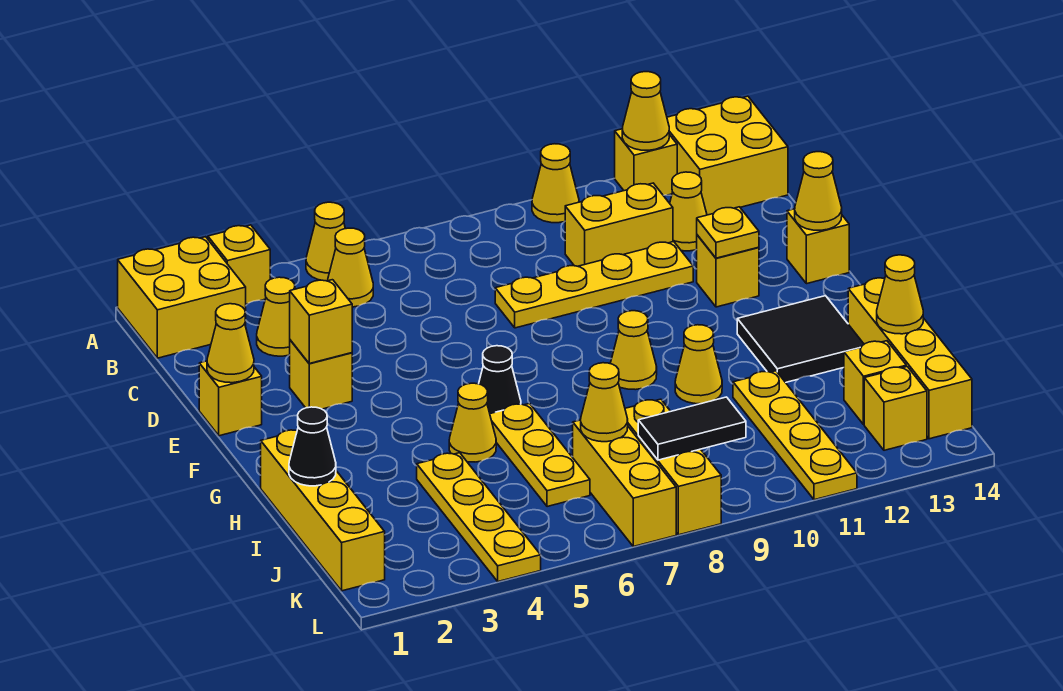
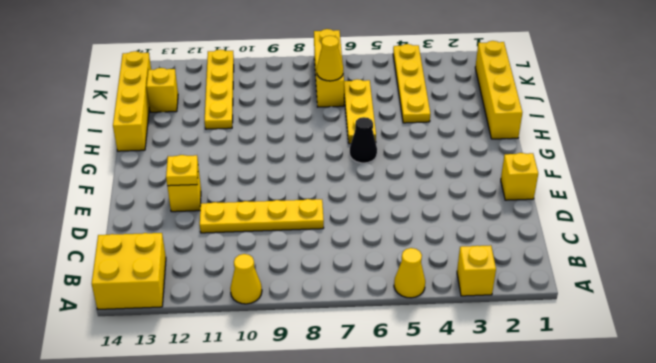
none -> yellow 2x2 brick [118,237,246,358]
none -> yellow 1x1 brick [615,129,677,195]
none -> yellow 1x1 cone [327,228,373,307]
none -> yellow 1x1 cone [257,277,295,356]

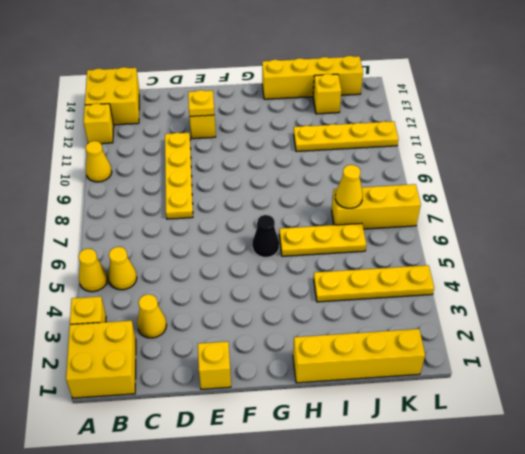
none -> yellow 1x2 brick [565,183,673,266]
none -> yellow 1x1 cone [670,172,707,251]
none -> yellow 1x1 brick [290,340,352,409]
none -> yellow 1x1 brick [787,209,849,284]

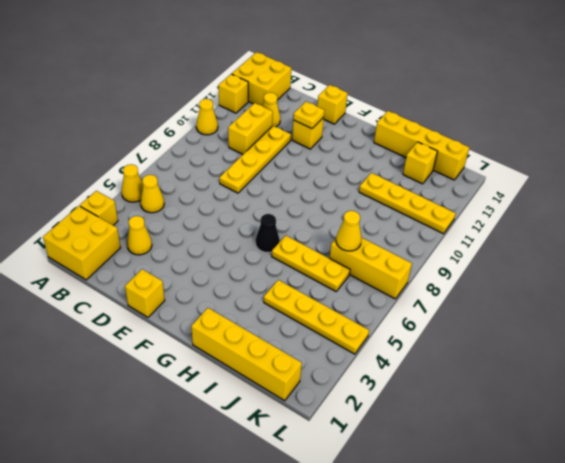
none -> yellow 1x1 brick [290,340,352,409]
none -> yellow 1x1 cone [610,311,657,390]
none -> black 2x2 tile [737,296,864,383]
none -> yellow 1x1 cone [449,383,496,462]

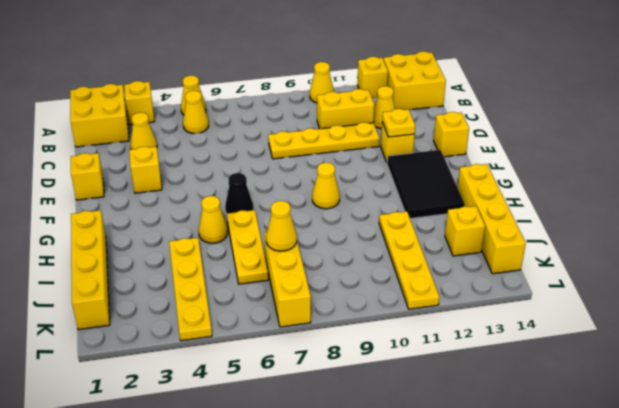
black 2x3 tile [387,150,464,219] -> black 2x2 tile [737,296,864,383]
none -> yellow 1x1 cone [675,325,722,404]
none -> yellow 1x3 brick [625,399,721,535]
none -> yellow 1x1 brick [864,367,927,450]
none -> yellow 1x1 cone [622,72,669,150]

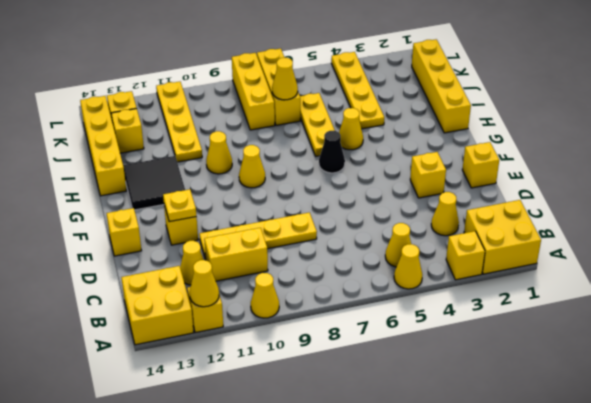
none -> yellow 1x1 cone [207,304,254,383]
none -> yellow 1x1 brick [290,280,352,363]
none -> yellow 1x1 cone [795,152,842,230]
none -> black 1x1 cone [289,407,336,486]

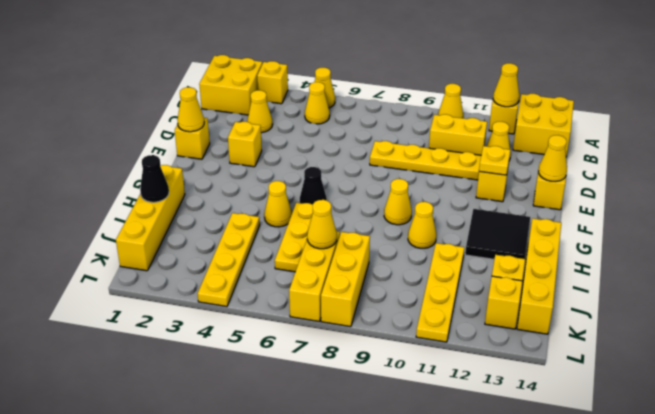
none -> yellow 1x1 brick [290,280,352,363]
none -> yellow 1x1 cone [877,255,923,334]
none -> black 1x2 tile [638,397,746,460]

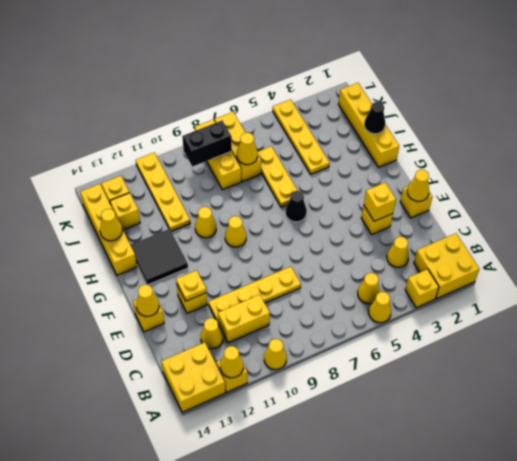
black 1x2 brick [182,121,232,167] -> black 1x2 tile [638,397,746,460]
none -> yellow 1x1 cone [449,383,496,462]

